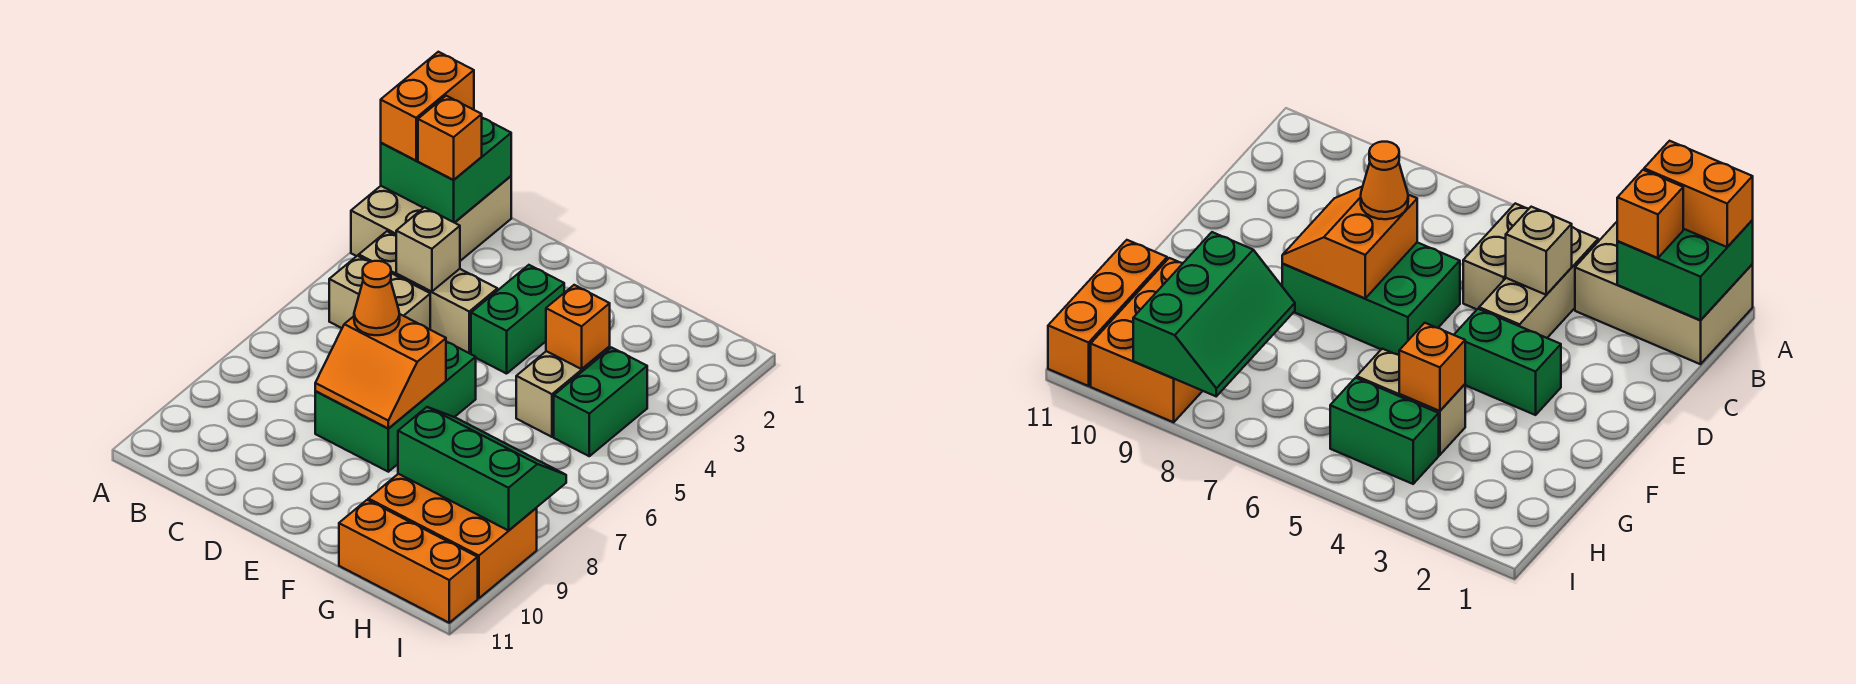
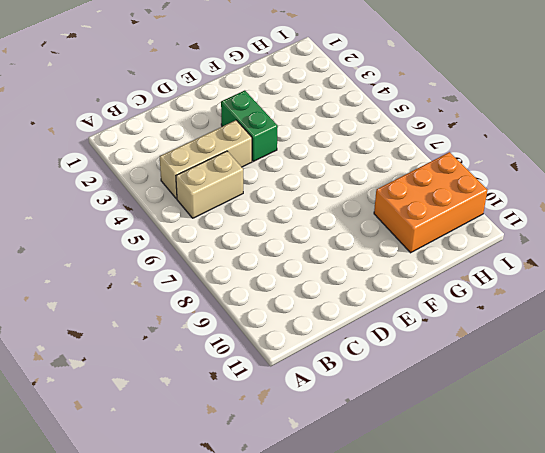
none -> tan 2x3 brick [351,176,511,261]
none -> green 2x3 brick [315,342,476,472]
none -> tan 1x2 brick [516,346,610,437]

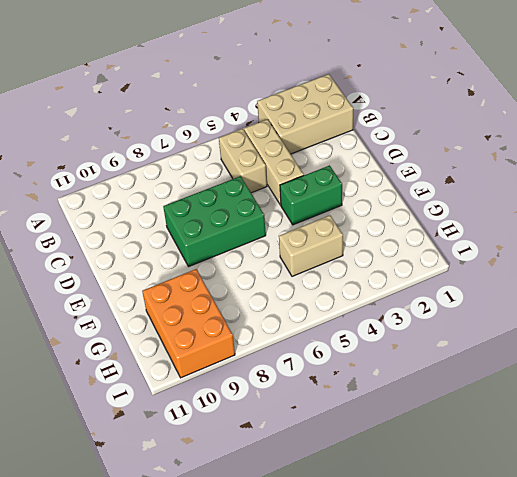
none -> orange 1x3 brick [339,500,478,623]
none -> green 1x2 brick [554,348,647,456]
none -> green 2x2 brick [381,118,511,223]

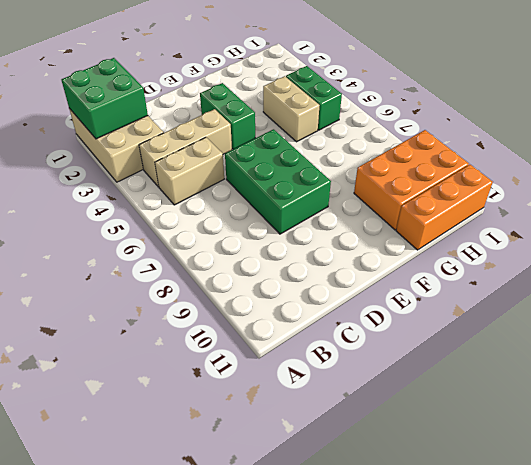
none -> tan 1x1 brick [396,207,460,292]
none -> orange 2x2 slope [315,314,446,429]
none -> orange 1x1 brick [546,285,610,369]

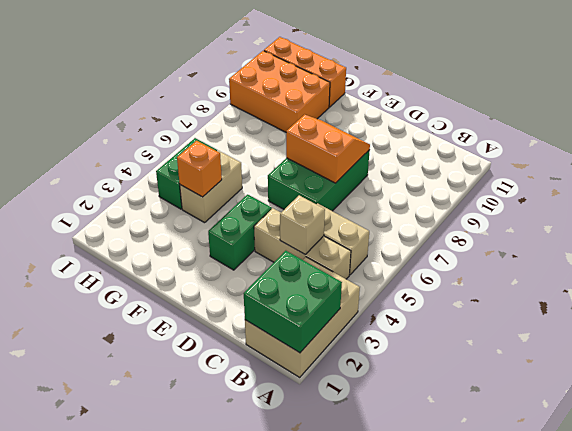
none -> green 2x3 slope [398,407,566,531]
none -> orange 1x2 brick [381,52,474,161]
none -> orange 1x1 brick [418,96,482,180]

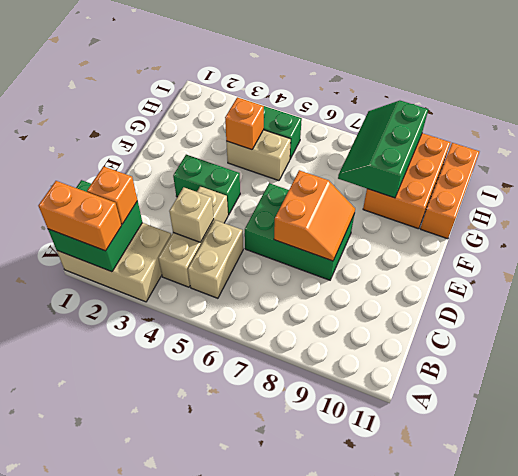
none -> orange 1x1 cone [354,261,400,335]

